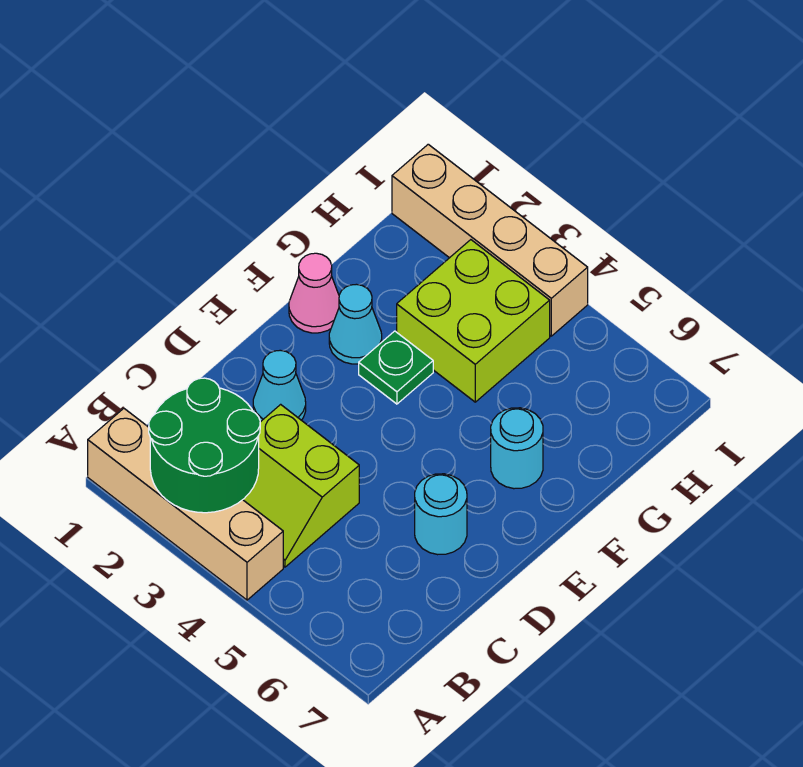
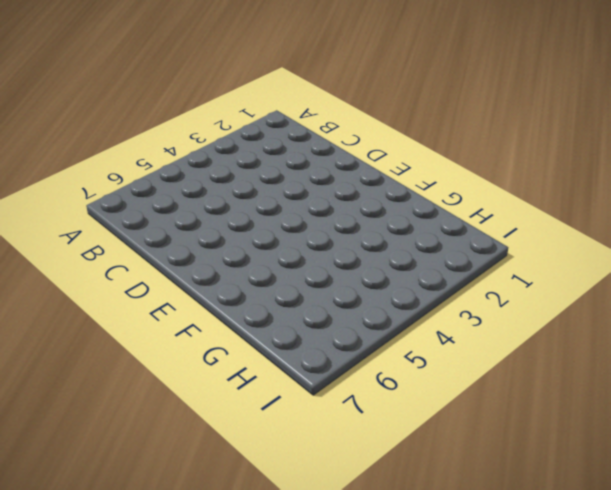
none -> tan 1x4 brick [88,408,283,600]
none -> lime 2x2 slope [243,404,359,567]

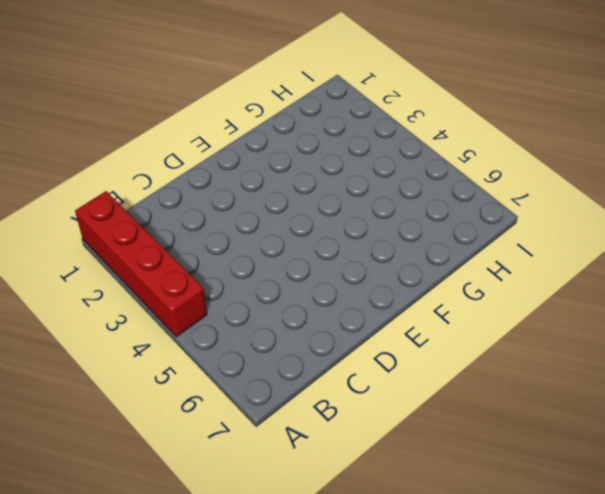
red 1x4 brick [75,191,207,337] -> tan 1x4 brick [88,408,283,600]
none -> lime 2x2 slope [243,404,359,567]
none -> cyan 1x1 cone [253,350,306,422]

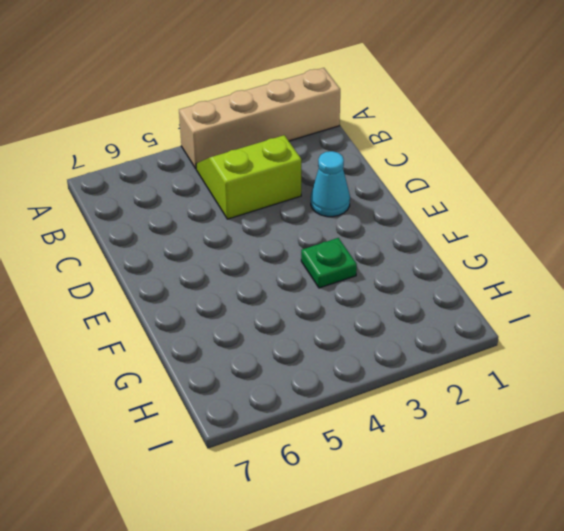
none -> cyan 1x1 round brick [415,474,467,555]
none -> pink 1x1 cone [289,253,339,333]

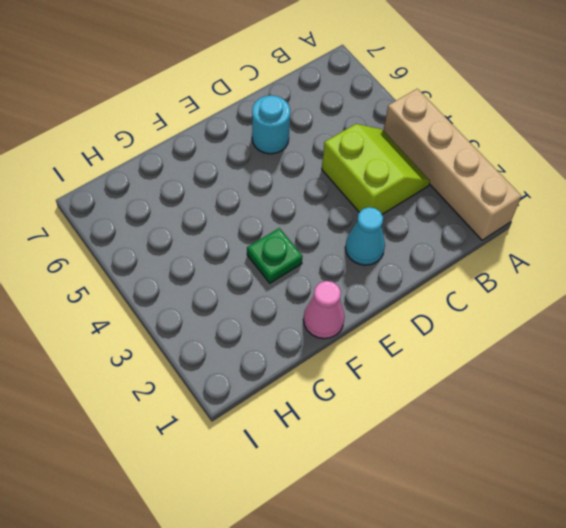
none -> cyan 1x1 cone [329,284,382,364]
none -> cyan 1x1 round brick [491,408,543,489]

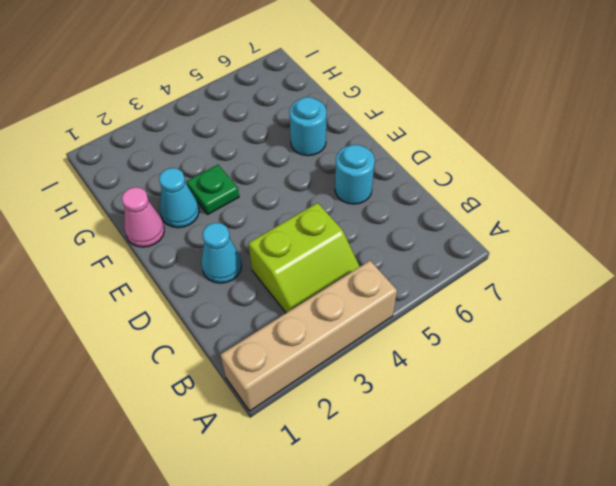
none -> lime 2x2 brick [397,240,550,402]
none -> tan 1x4 brick [392,144,588,336]

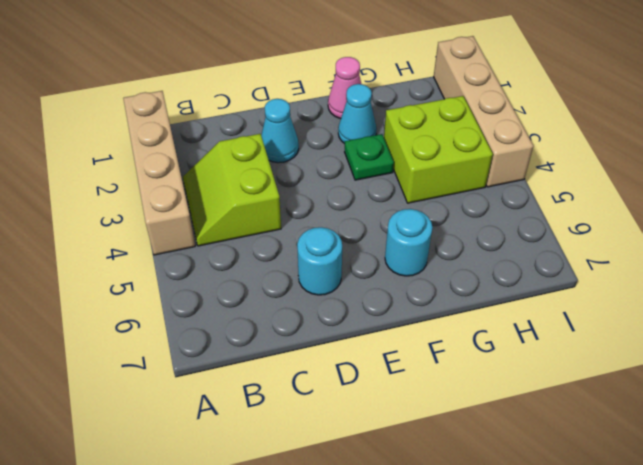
none -> green 2x2 round brick [149,378,260,513]

